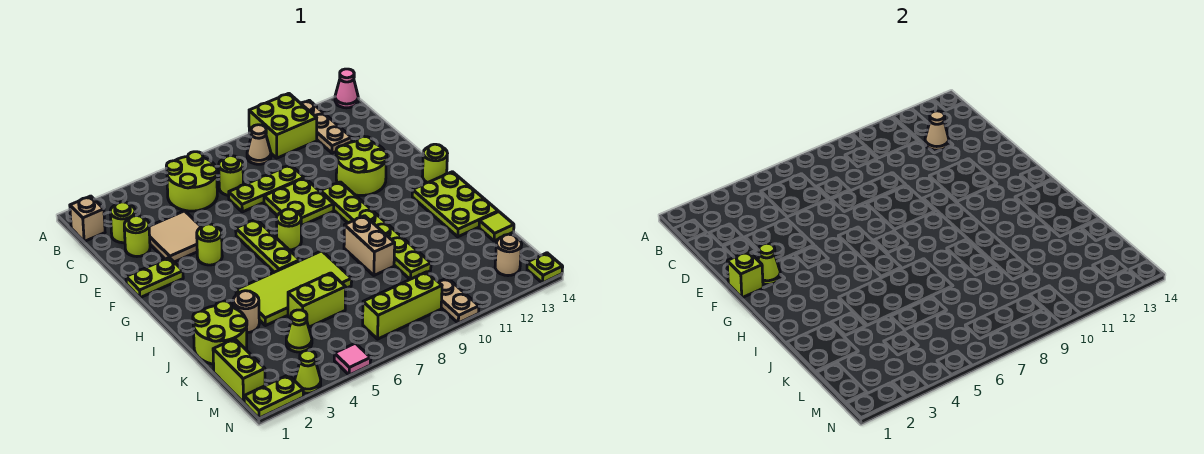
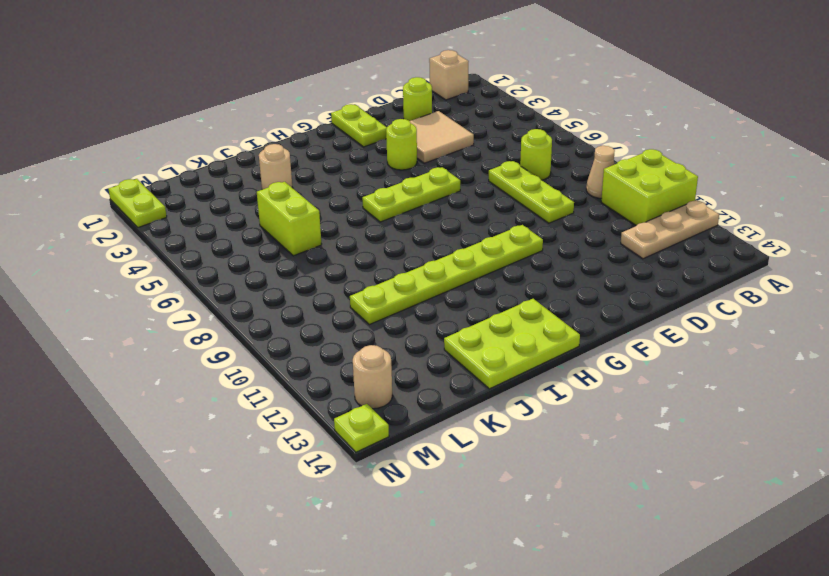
none -> pink 1x1 cone [335,69,358,108]
none -> lime 2x2 round brick [166,152,217,211]
none -> lime 1x1 round brick [110,202,135,243]
none -> lime 2x2 plate [264,178,334,226]

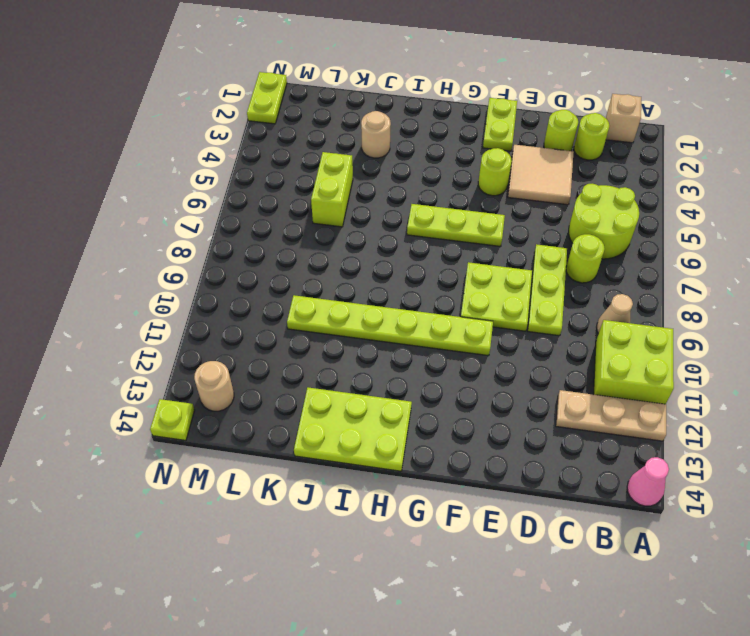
none -> lime 2x2 round brick [336,136,387,195]
none -> lime 1x1 round brick [277,209,301,250]
none -> lime 1x1 round brick [423,144,447,183]
none -> lime 2x4 tile [236,251,352,326]

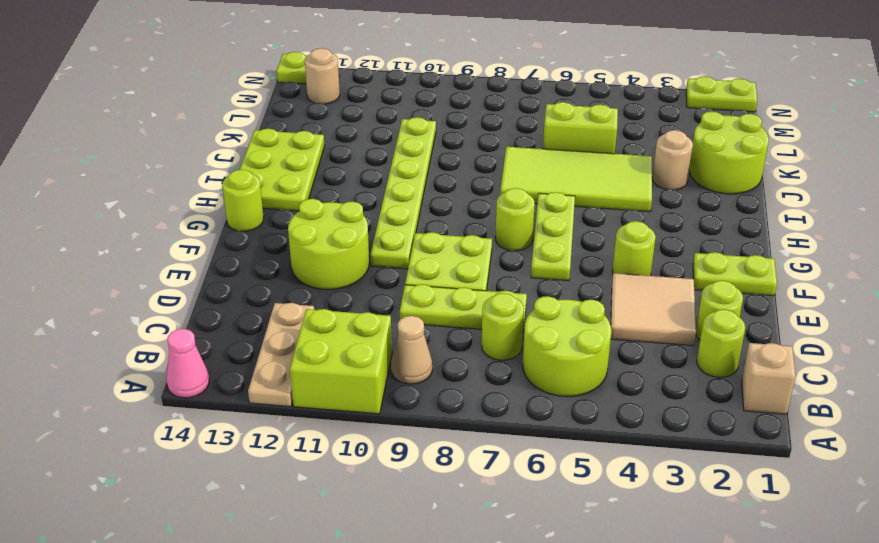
none -> tan 1x2 brick [344,216,395,275]
none -> lime 1x1 tile [479,212,514,241]
none -> lime 1x2 brick [213,339,265,403]
none -> lime 1x1 cone [286,310,312,352]

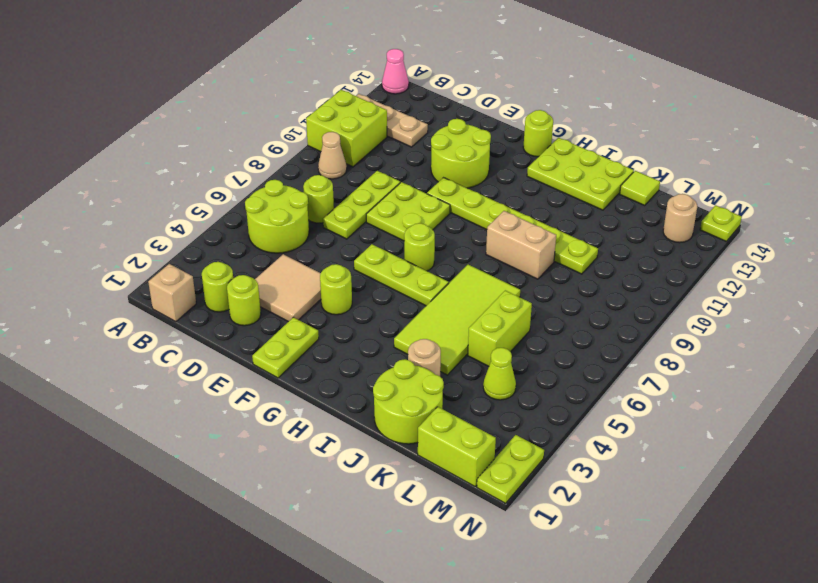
none -> lime 1x3 brick [363,272,442,339]
none -> tan 1x2 plate [439,278,479,323]
none -> lime 1x1 cone [295,350,321,393]
none -> pink 1x1 tile [334,343,371,375]

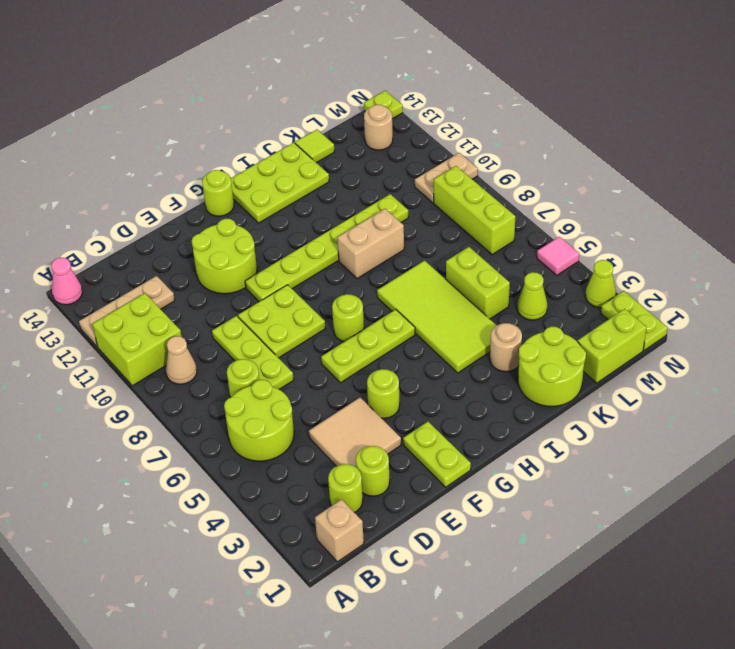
none -> tan 1x1 cone [925,111,949,150]
none -> lime 1x1 brick [727,251,763,298]
none -> lime 1x1 cone [758,243,780,285]

